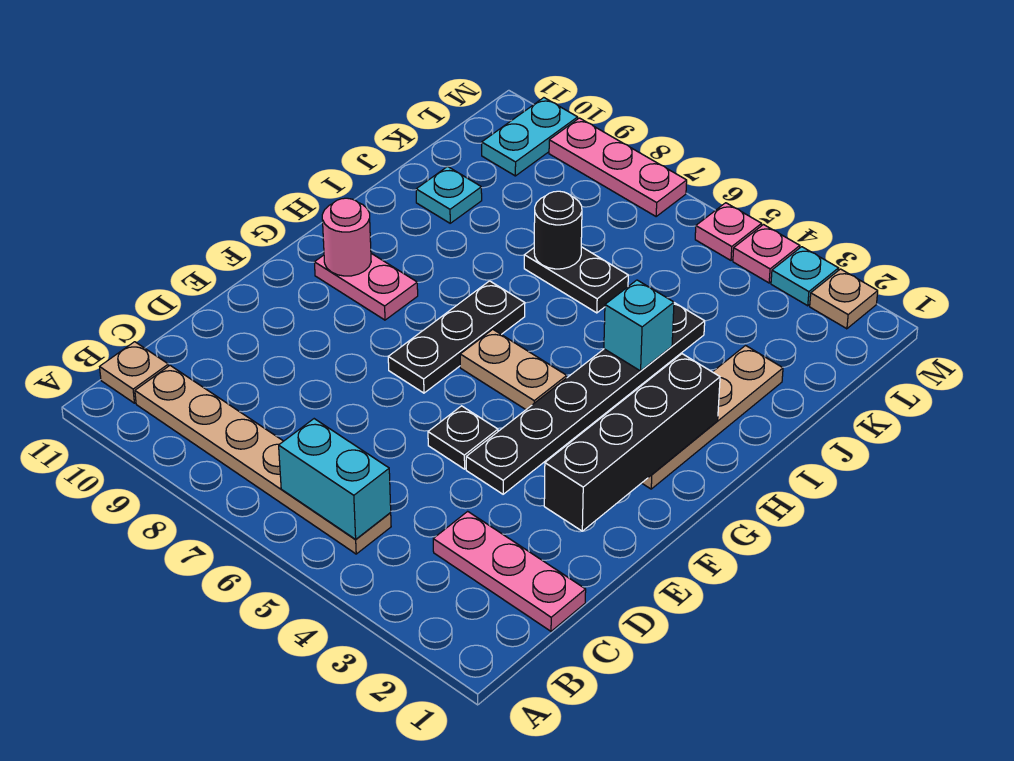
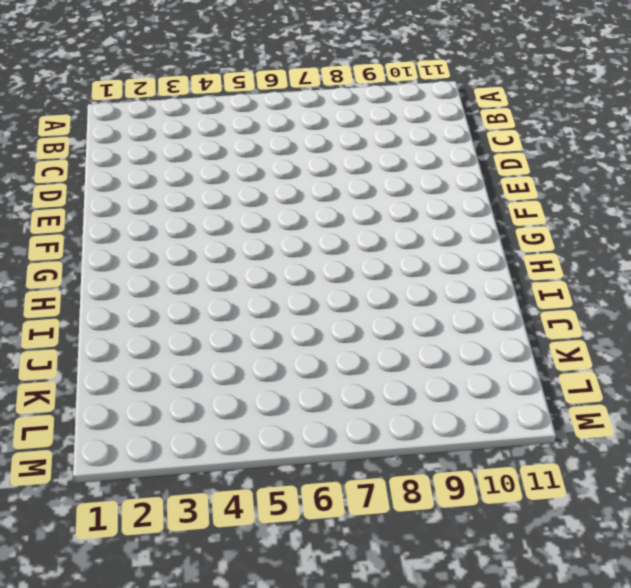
none -> tan 1x6 plate [135,365,391,554]
none -> tan 1x1 plate [100,342,168,403]
none -> pink 1x3 plate [433,511,586,631]

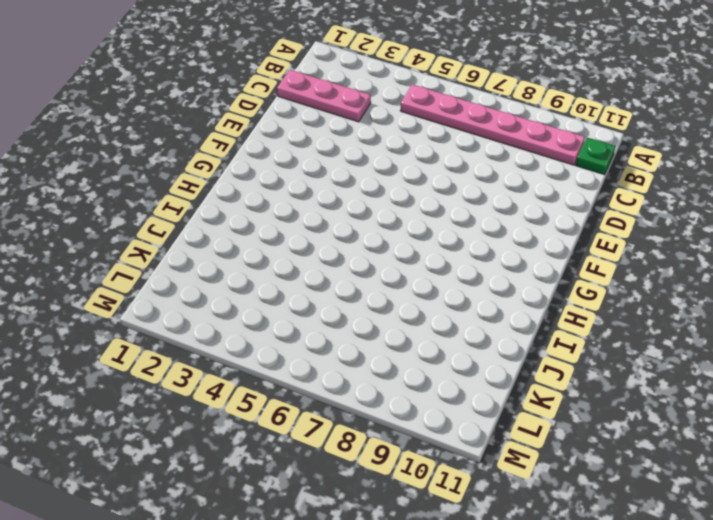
pink 1x6 plate [401,84,585,165] -> tan 1x6 plate [135,365,391,554]
green 1x1 plate [576,138,615,175] -> tan 1x1 plate [100,342,168,403]
none -> black 1x6 plate [466,303,705,494]
none -> black 1x1 plate [428,406,498,469]
none -> black 1x3 plate [388,281,525,393]

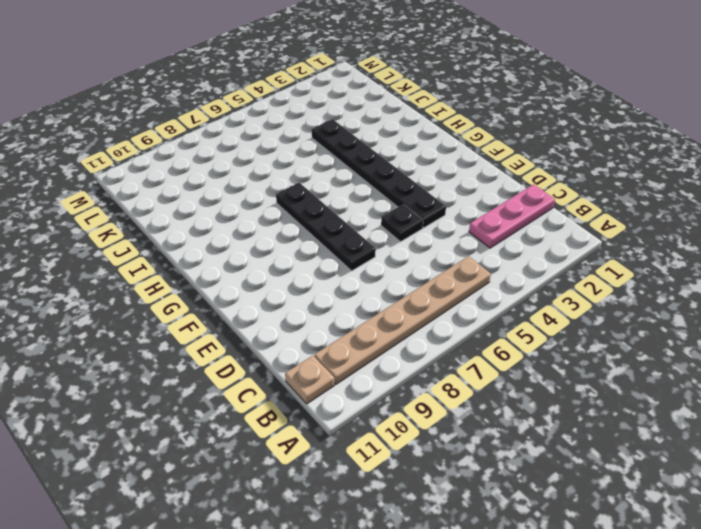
black 1x4 plate [276,183,376,271] -> black 1x3 plate [388,281,525,393]
none -> tan 1x4 plate [642,346,783,489]
none -> tan 1x2 plate [460,330,567,409]
none -> pink 1x2 plate [314,253,418,320]

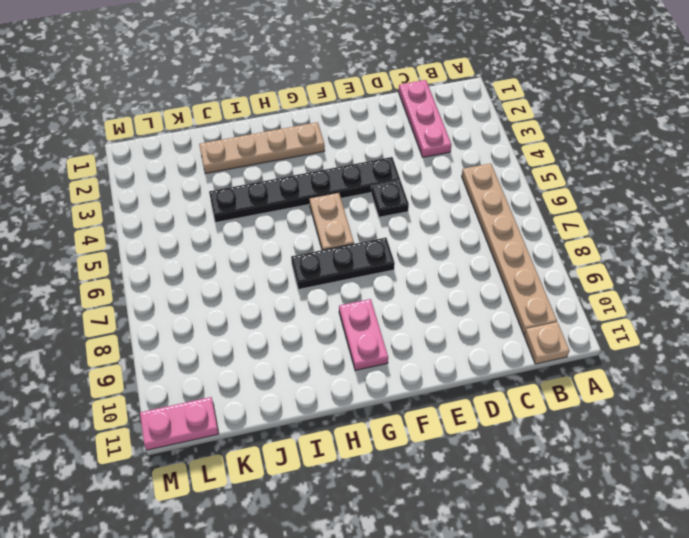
pink 1x2 plate [140,397,219,450] -> none
none -> black 1x2 plate [524,247,628,313]
none -> cyan 1x1 plate [416,166,482,223]
none -> cyan 1x2 plate [482,98,578,176]

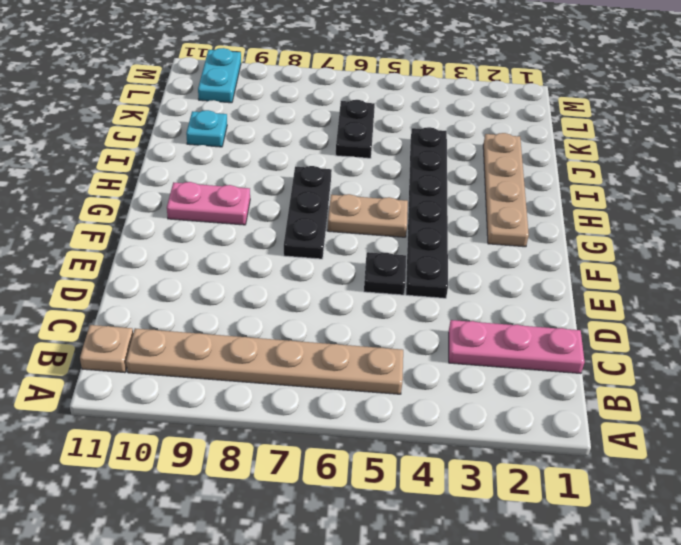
black 1x2 plate [336,100,375,158] -> black 1x2 plate turned to [524,247,628,313]
none -> tan 1x1 plate [810,269,878,329]
none -> cyan 1x1 plate [771,247,839,306]
none -> pink 1x1 plate [733,225,800,283]

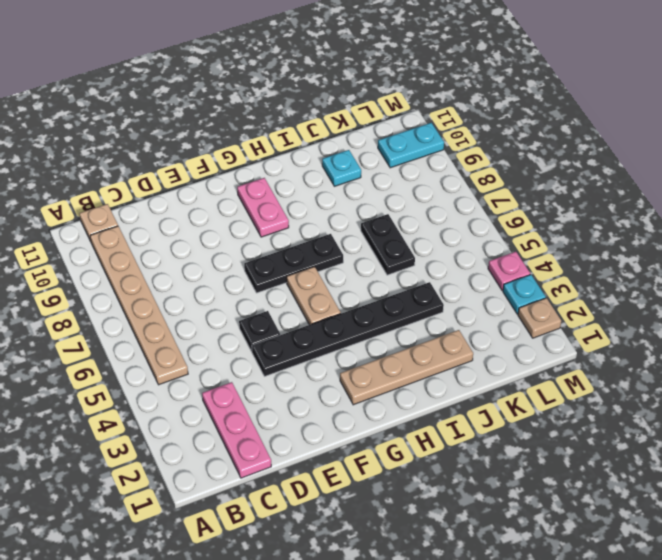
none -> pink 1x1 plate [695,203,762,260]
none -> pink 1x3 plate [549,118,687,216]
none -> cyan 1x2 brick [279,419,391,540]

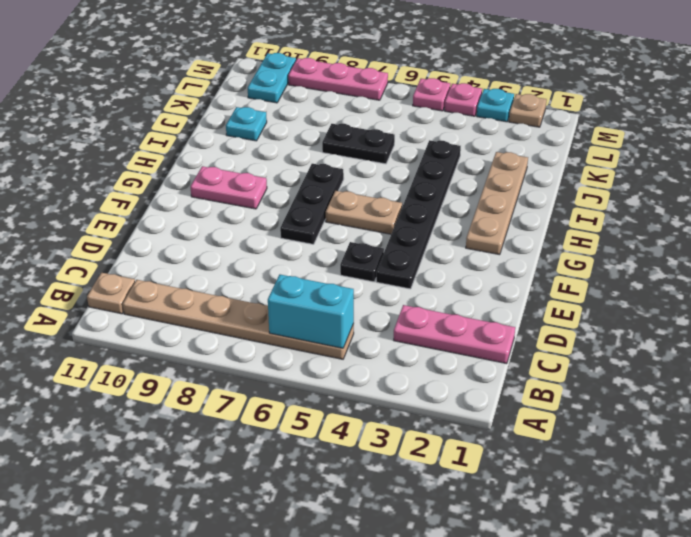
none -> black 1x4 brick [544,354,720,531]
none -> pink 1x1 round brick [322,198,371,276]
none -> cyan 1x1 brick [604,280,674,371]

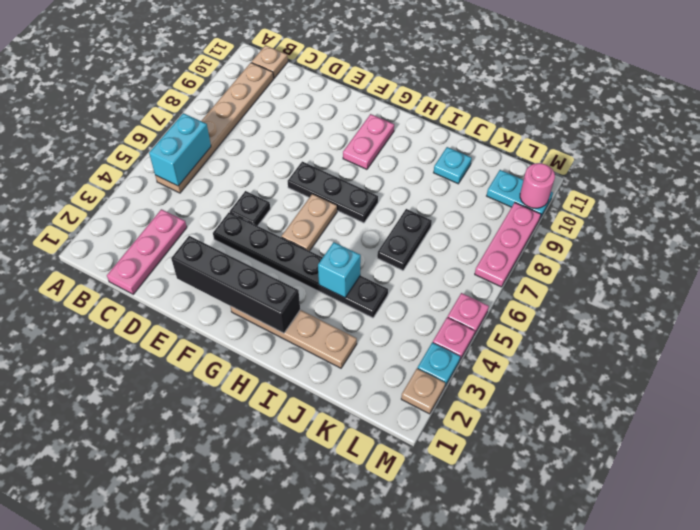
pink 1x1 round brick [520,163,555,208] -> pink 1x1 round brick moved to [322,198,371,276]
none -> black 1x1 round brick [534,191,582,269]

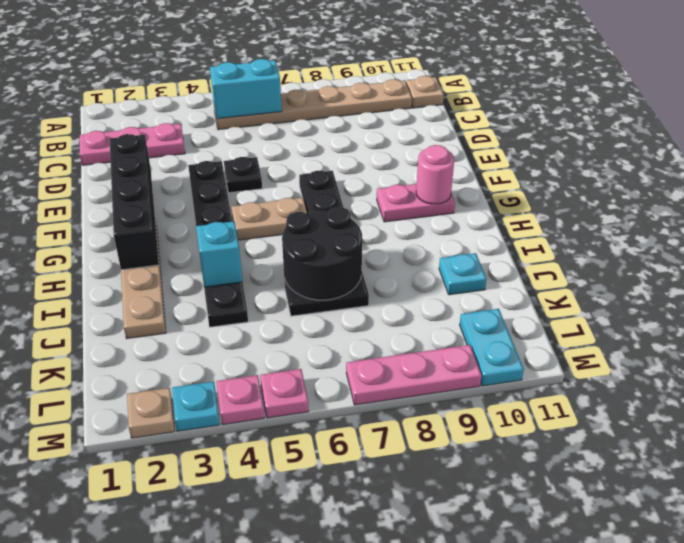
black 2x2 round brick [282,207,362,300] -> black 1x1 round brick [534,191,582,269]

